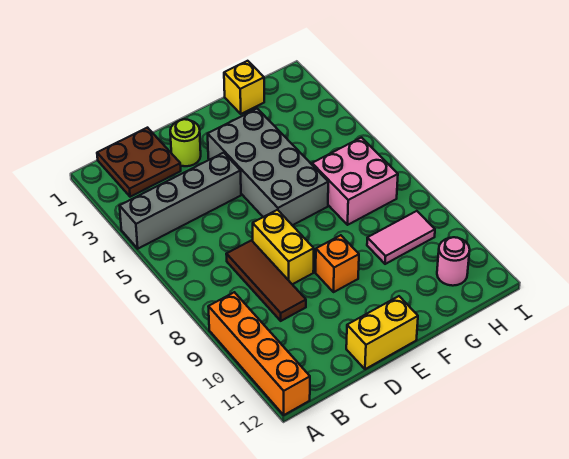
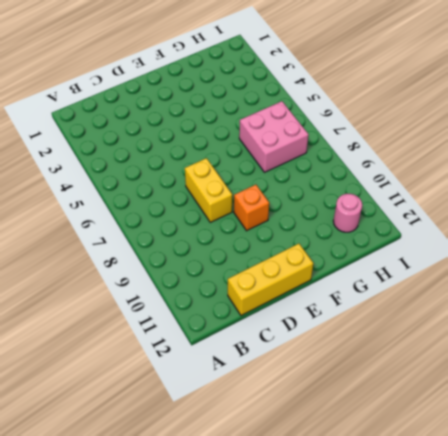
yellow 1x3 brick [228,244,314,316] -> yellow 1x2 brick [346,296,418,369]
none -> grey 1x4 brick [120,153,241,249]
none -> orange 1x4 brick [208,292,310,415]
none -> brown 2x2 plate [97,128,181,197]

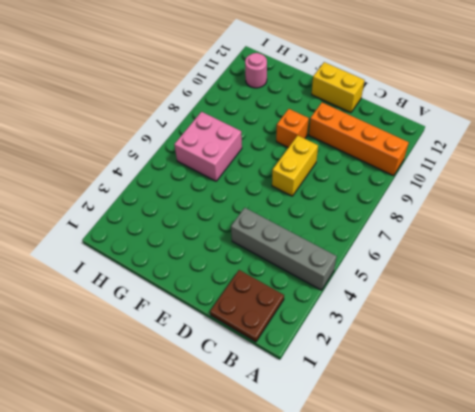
orange 1x4 brick [309,103,409,176] -> orange 1x4 brick turned to [208,292,310,415]
none -> brown 1x3 tile [226,240,306,321]
none -> lime 1x1 round brick [170,119,201,166]
none -> grey 2x4 brick [208,109,328,225]

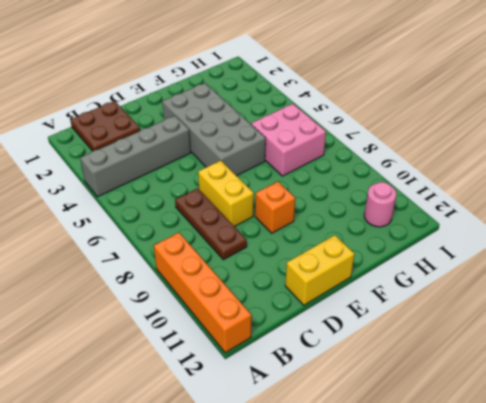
brown 1x3 plate [175,188,247,260] -> brown 1x3 tile [226,240,306,321]
none -> lime 1x1 round brick [170,119,201,166]
none -> yellow 1x1 brick [224,61,264,114]
none -> pink 1x2 tile [367,211,435,264]

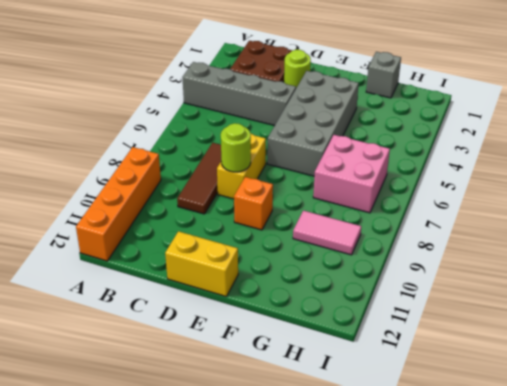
lime 1x1 round brick [221,123,251,172] -> none
grey 1x1 brick [366,52,401,98] -> yellow 1x1 brick [224,61,264,114]
none -> pink 1x1 round brick [437,237,470,286]

